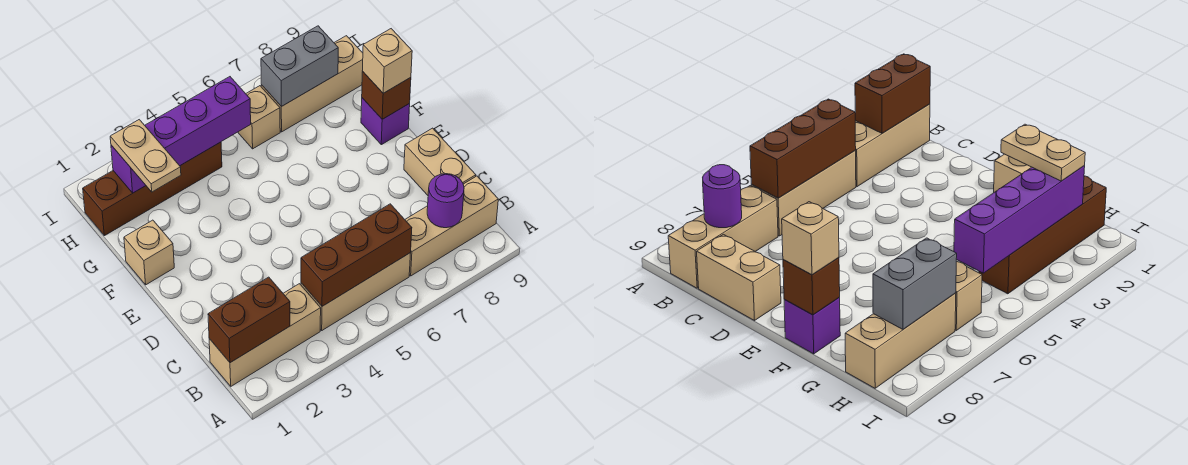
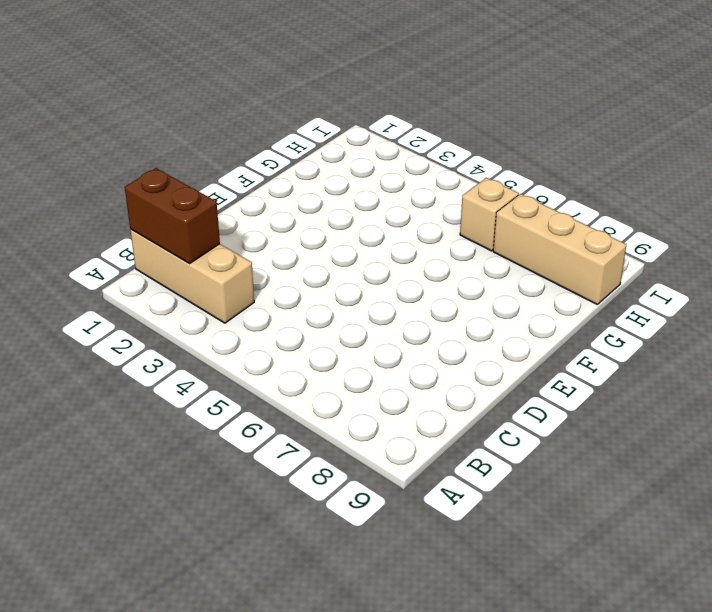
none -> tan 1x3 brick [301,253,411,330]
none -> tan 1x3 brick [405,176,498,276]
none -> tan 1x2 brick [404,128,476,195]

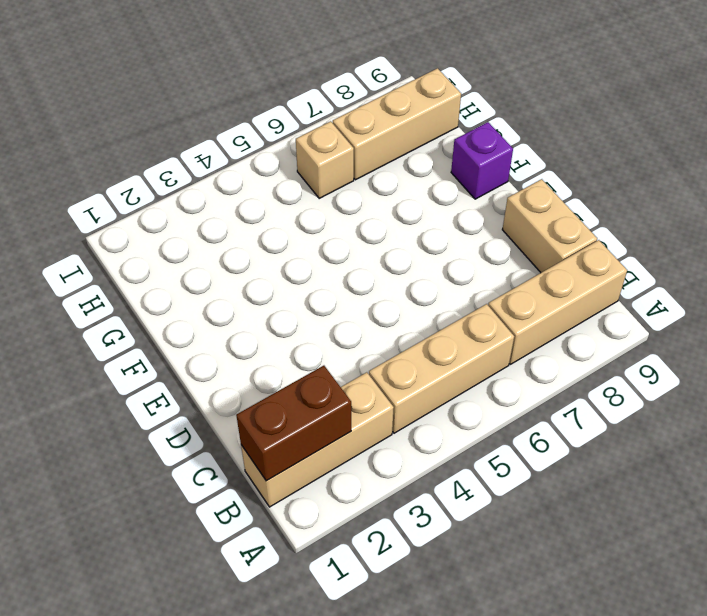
none -> tan 1x1 brick [124,220,174,285]
none -> brown 1x4 brick [83,142,222,236]
none -> brown 1x3 brick [301,204,412,306]

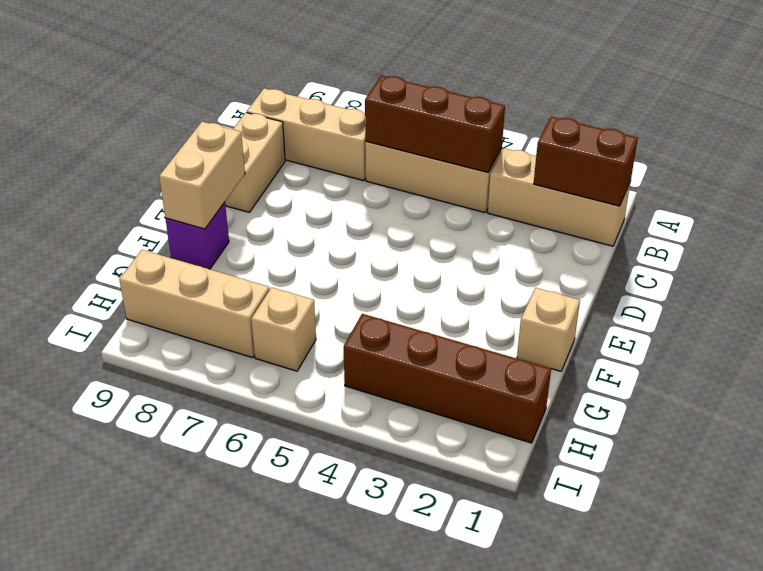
tan 1x2 brick [159,122,245,229] -> brown 1x1 brick [362,72,411,119]
none -> purple 1x1 round brick [427,174,464,228]
none -> purple 1x4 brick [111,77,251,193]
none -> grey 1x2 brick [261,26,338,107]

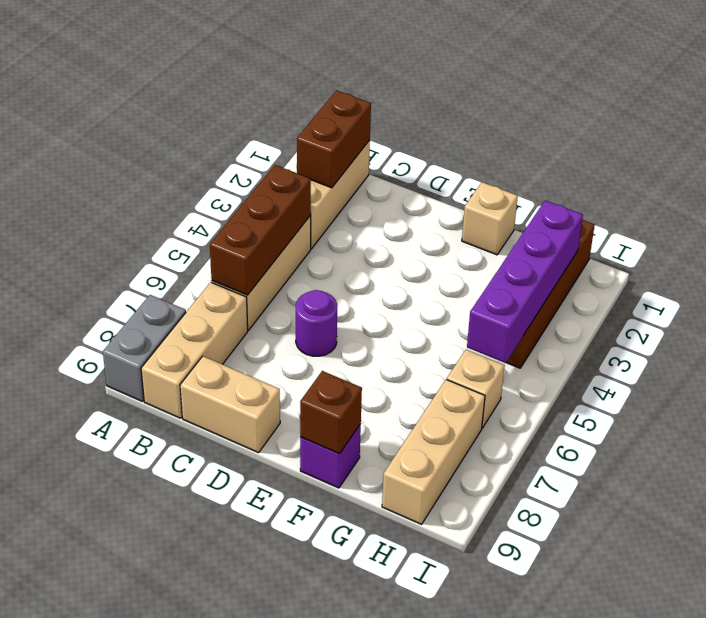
grey 1x2 brick [103,295,186,402] -> grey 1x2 brick moved to [261,26,338,107]
purple 1x1 round brick [296,290,337,356] -> purple 1x1 round brick moved to [427,174,464,228]
none -> tan 1x1 brick [362,29,412,93]
none -> tan 1x2 plate [110,120,181,192]

